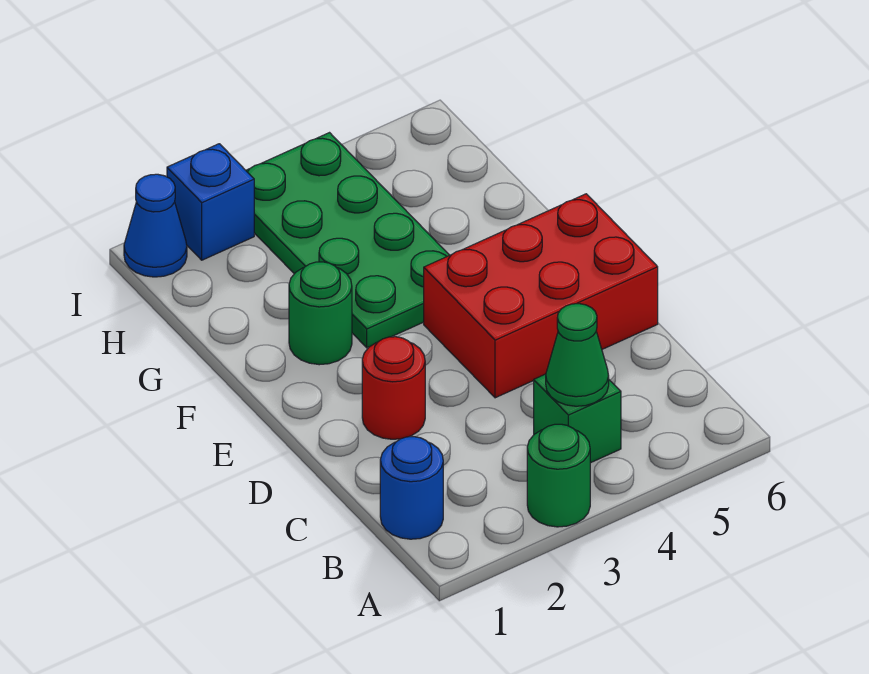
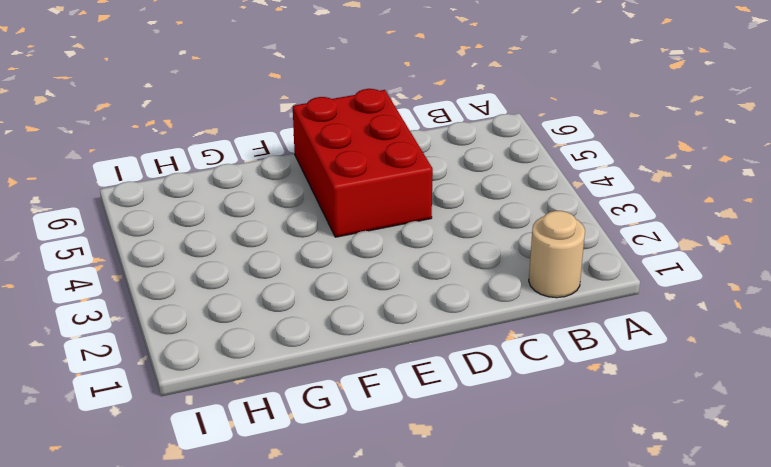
tan 1x1 round brick [529,211,585,298] -> blue 1x1 round brick [380,437,443,539]
none -> green 1x1 round brick [527,424,590,527]
none -> green 1x1 brick [534,374,621,463]

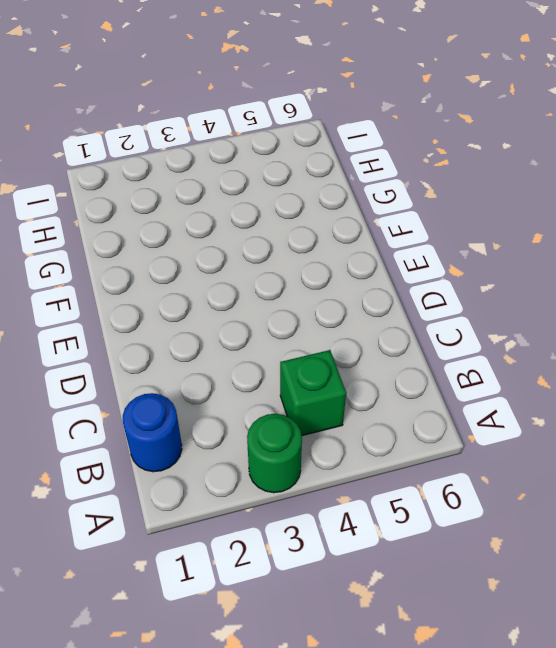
none -> red 1x1 round brick [362,337,425,439]
none -> red 2x3 brick [424,194,658,398]

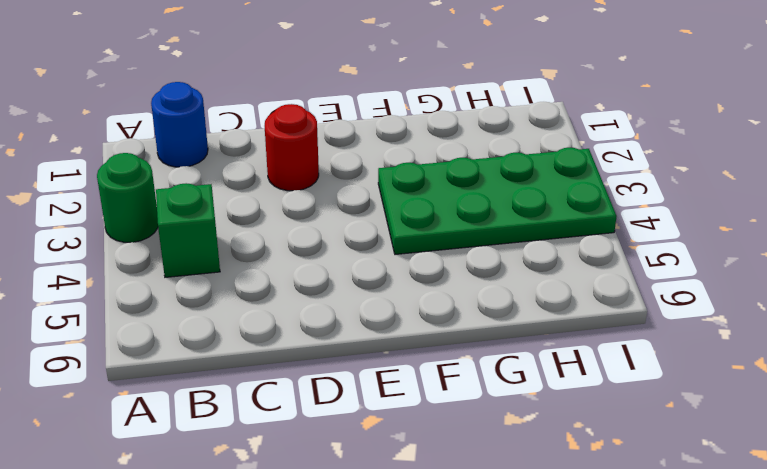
none -> red 2x3 brick [424,194,658,398]
none -> green 1x1 round brick [289,262,352,365]

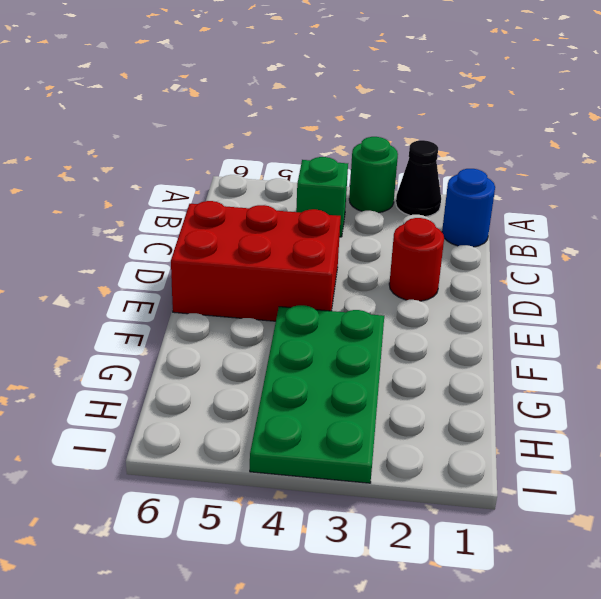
black 1x1 cone [396,140,441,216] -> none
none -> green 1x1 round brick [289,262,352,365]
none -> blue 1x1 cone [124,174,187,277]

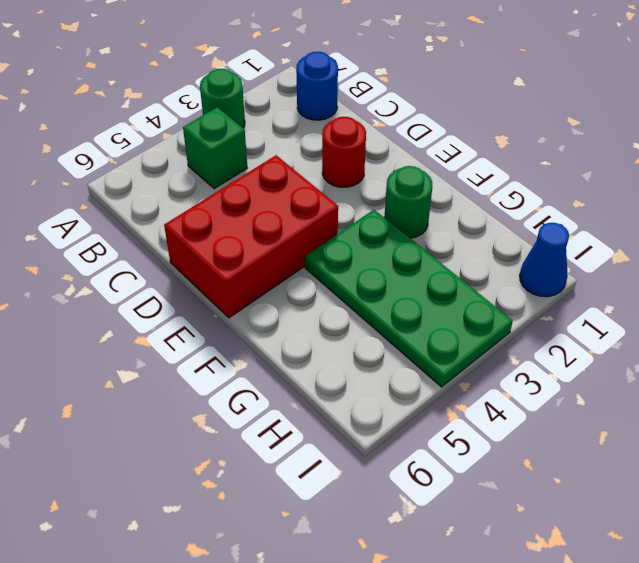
none -> blue 1x1 brick [167,144,254,260]
none -> green 1x1 cone [546,304,609,406]

